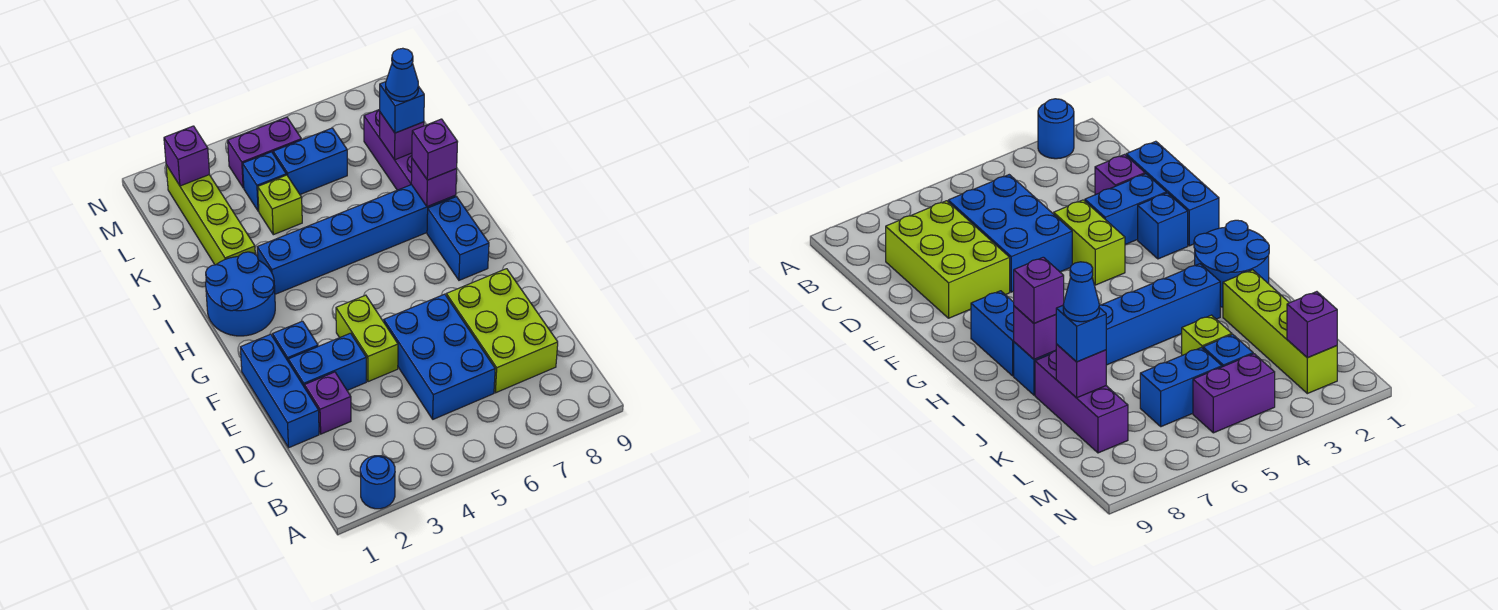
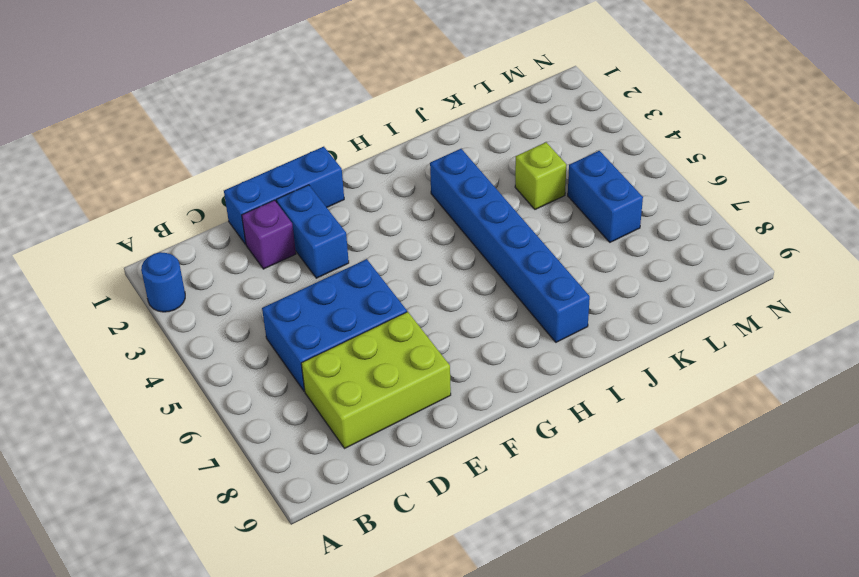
none -> lime 1x2 brick [336,295,398,382]
none -> blue 1x1 brick [272,321,318,360]
none -> blue 1x2 brick [427,197,489,280]

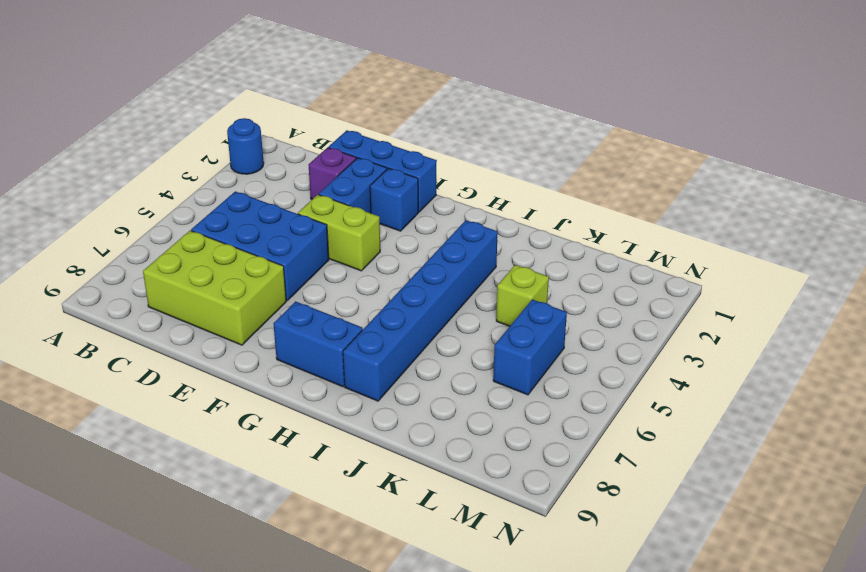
none -> blue 2x2 round brick [206,252,275,336]
none -> lime 1x4 brick [166,165,255,265]
none -> purple 1x3 brick [364,109,412,190]

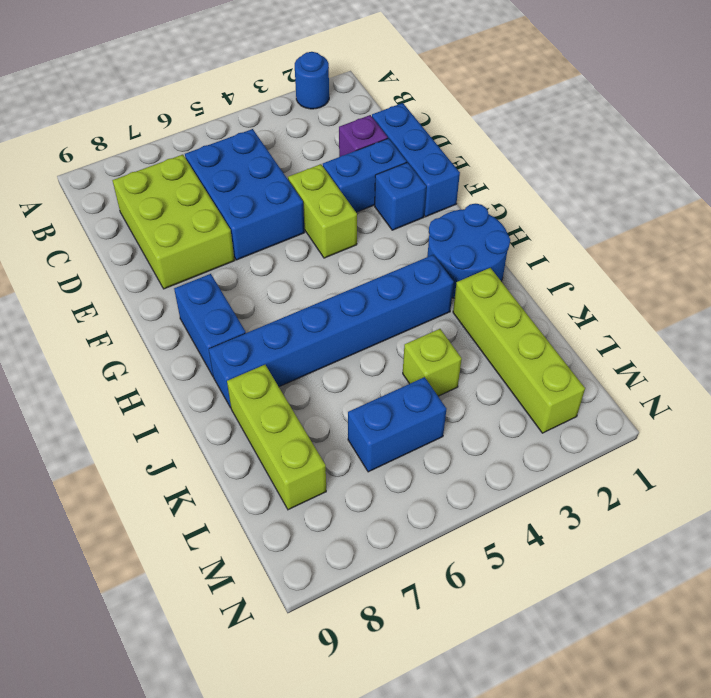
lime 1x3 brick [227,365,326,510] -> purple 1x3 brick [364,109,412,190]
none -> blue 1x1 brick [243,152,286,211]
none -> purple 1x2 brick [228,117,301,188]
none -> purple 1x1 brick [411,159,457,207]

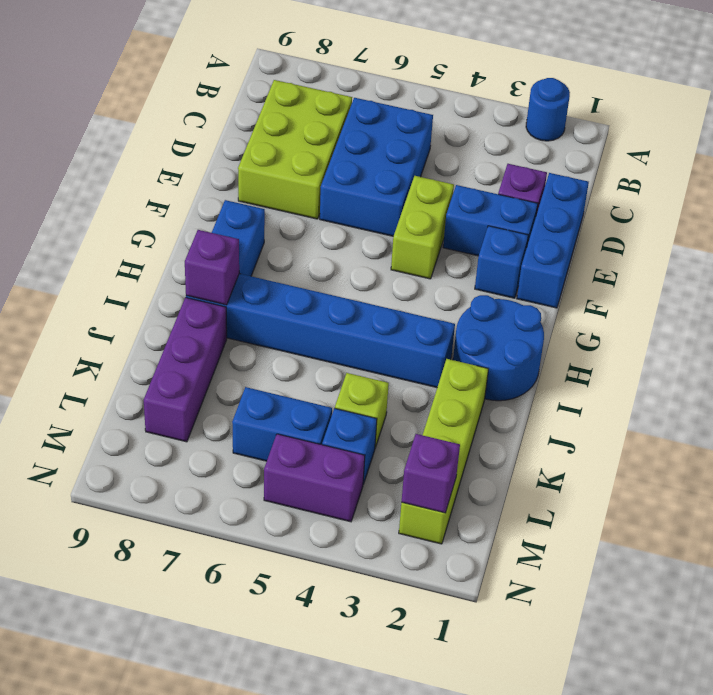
none -> purple 1x1 brick [380,112,424,160]
none -> purple 1x1 brick [412,119,457,180]
none -> blue 1x1 brick [380,82,424,133]

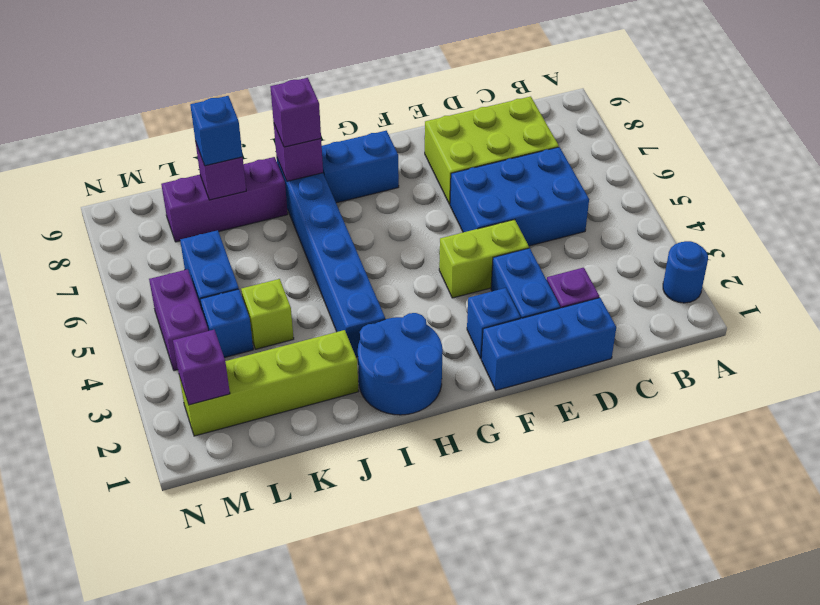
none -> blue 1x1 cone [386,48,418,101]

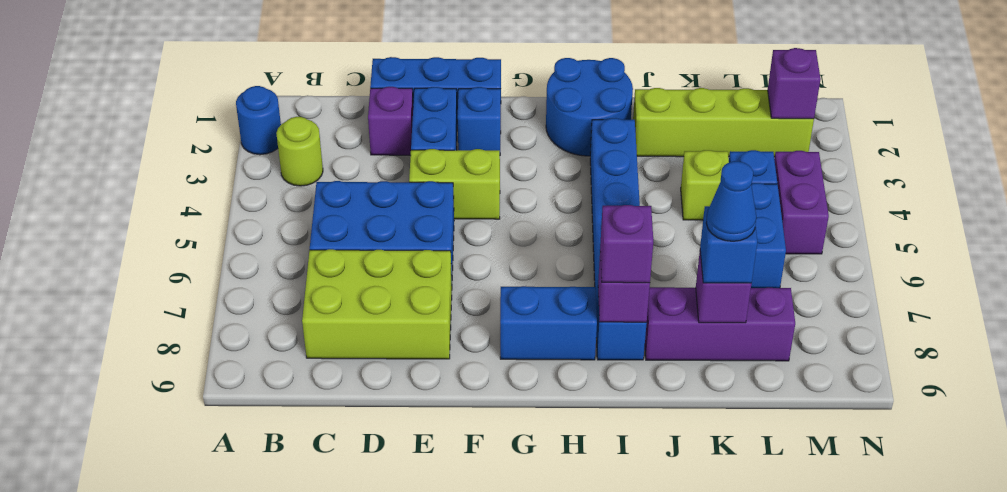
lime 1x1 round brick [276,117,323,186] -> none

